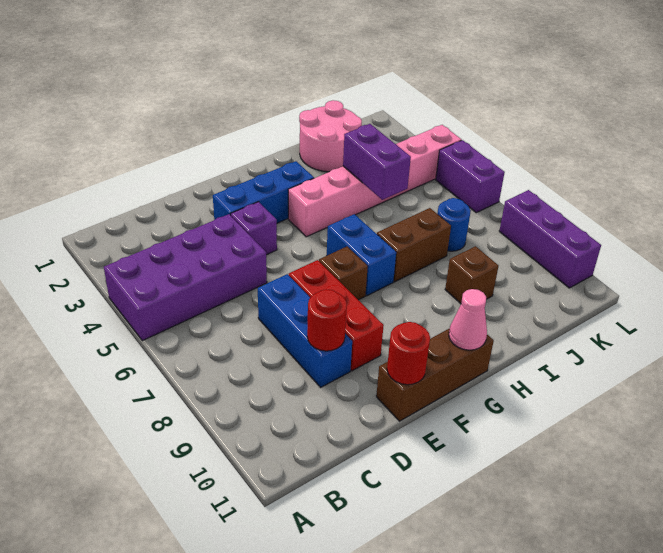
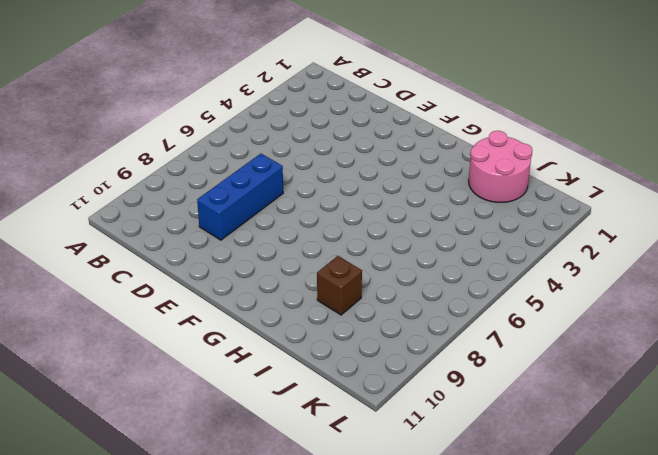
none -> purple 2x4 brick [104,214,267,341]
none -> blue 1x3 brick [213,161,314,223]
none -> purple 1x1 brick [231,202,277,255]

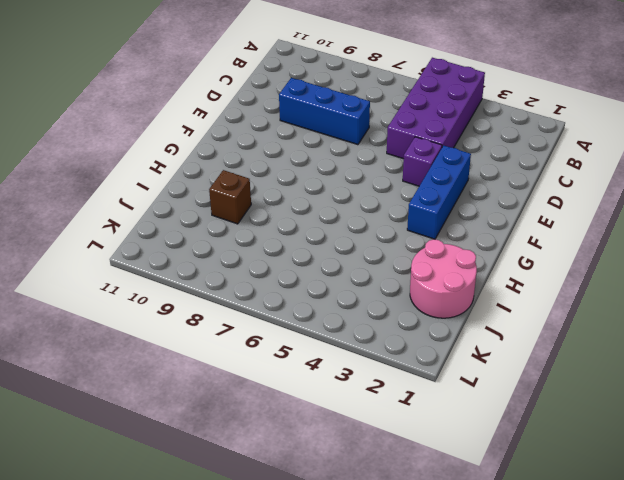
none -> red 1x3 brick [289,260,384,371]
none -> brown 1x3 brick [376,328,494,421]
none -> brown 1x1 brick [319,247,368,300]

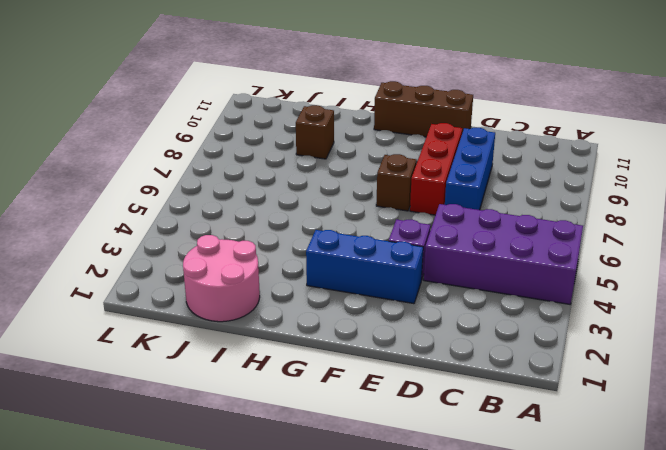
none -> pink 1x6 brick [288,125,462,237]
none -> blue 1x2 brick [327,214,396,296]
none -> brown 1x2 brick [377,208,451,282]

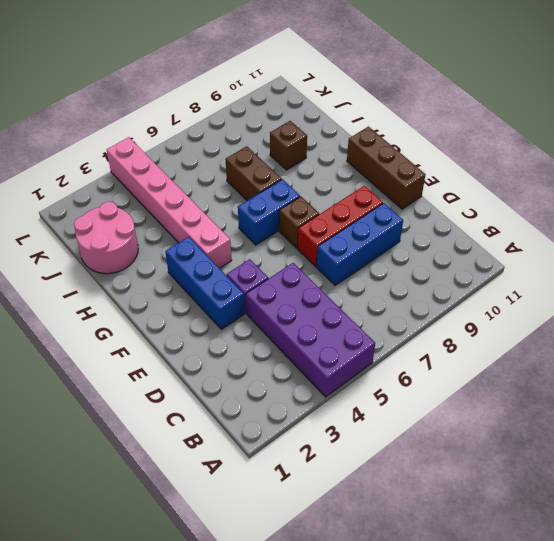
none -> blue 1x1 round brick [437,198,471,251]
none -> purple 1x2 brick [436,140,505,213]
none -> purple 1x3 brick [499,190,601,288]

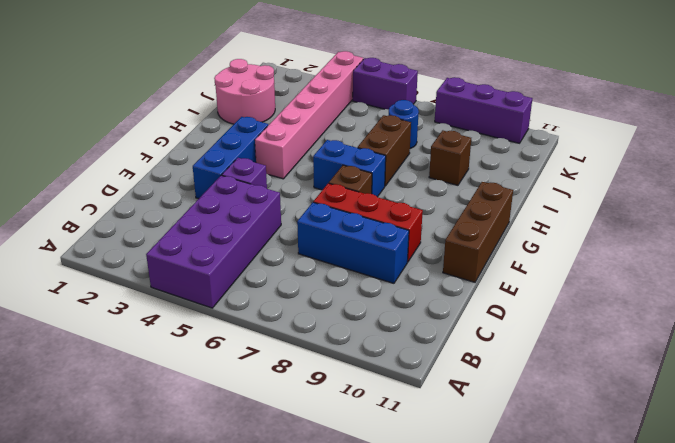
none -> red 1x1 round brick [307,289,347,351]
none -> red 1x1 round brick [387,322,430,385]
none -> pink 1x1 cone [449,289,487,350]

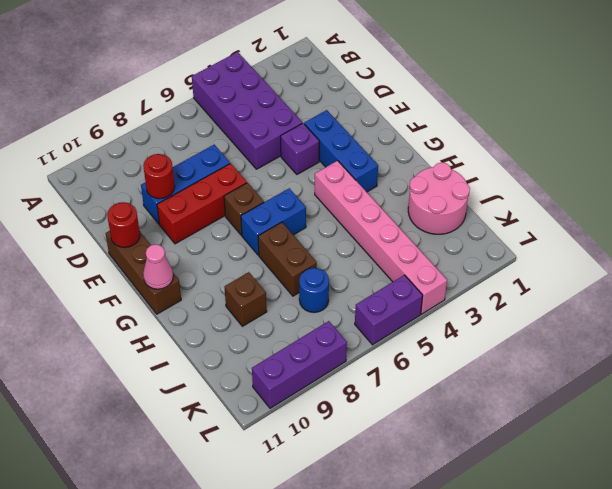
none -> purple 1x2 brick [343,124,411,200]

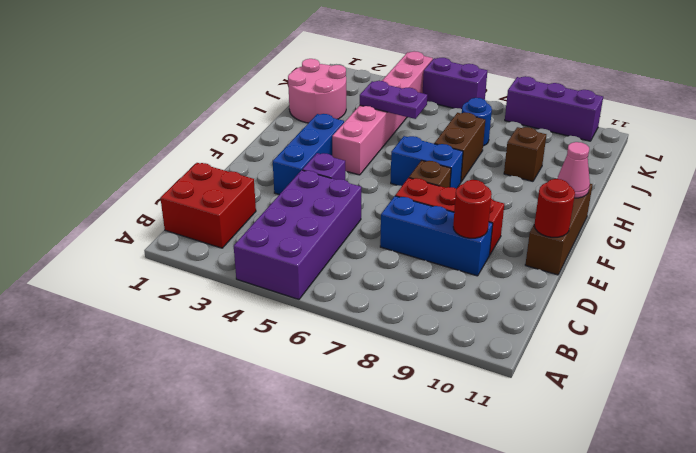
red 2x2 brick [160,163,256,248] -> none
purple 1x2 plate [360,81,427,119] -> purple 1x2 brick [343,124,411,200]

